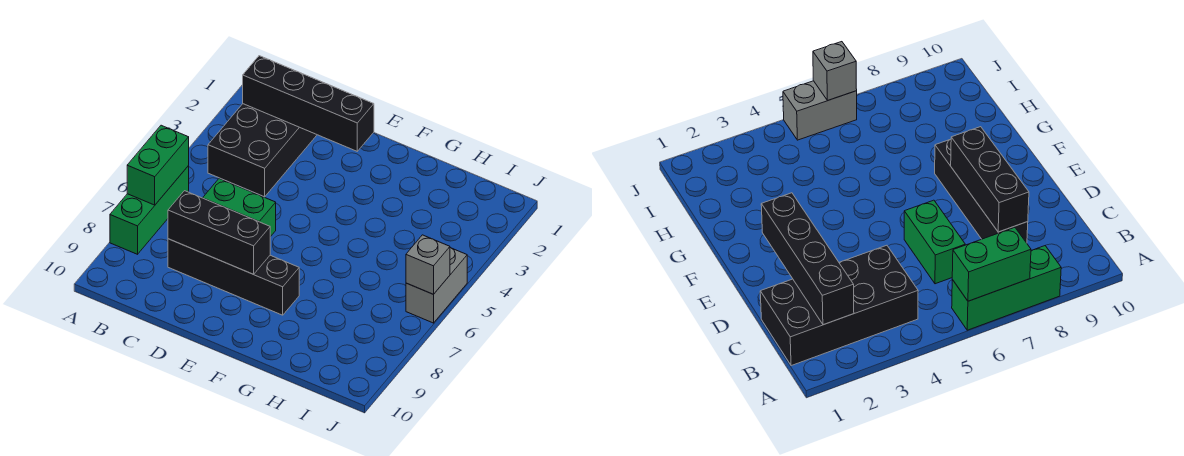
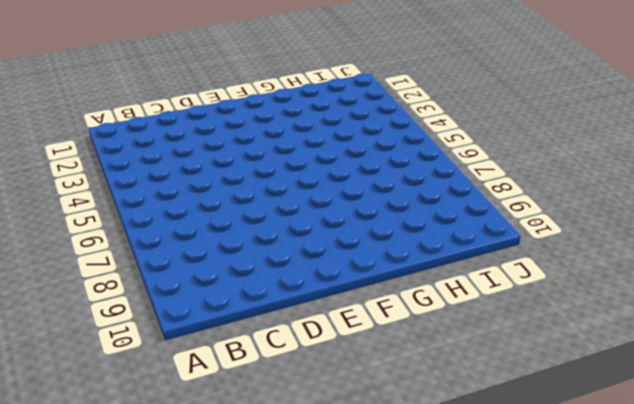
none -> green 1x3 brick [110,166,189,254]
none -> black 2x4 brick [208,104,317,197]

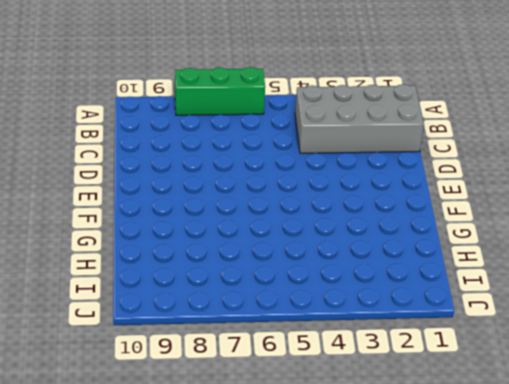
grey 2x4 brick [295,84,424,153] -> black 2x4 brick [208,104,317,197]
none -> green 1x2 brick [203,179,276,237]
none -> black 1x4 brick [168,239,299,315]

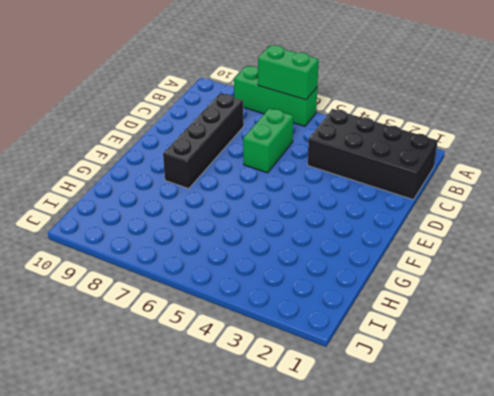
none -> grey 1x2 brick [406,248,467,323]
none -> black 1x4 brick [243,56,374,151]

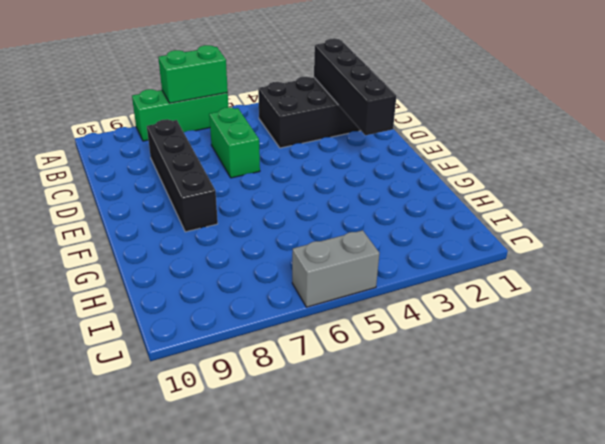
none -> black 1x3 brick [168,191,270,274]
none -> grey 1x1 brick [406,235,450,294]

